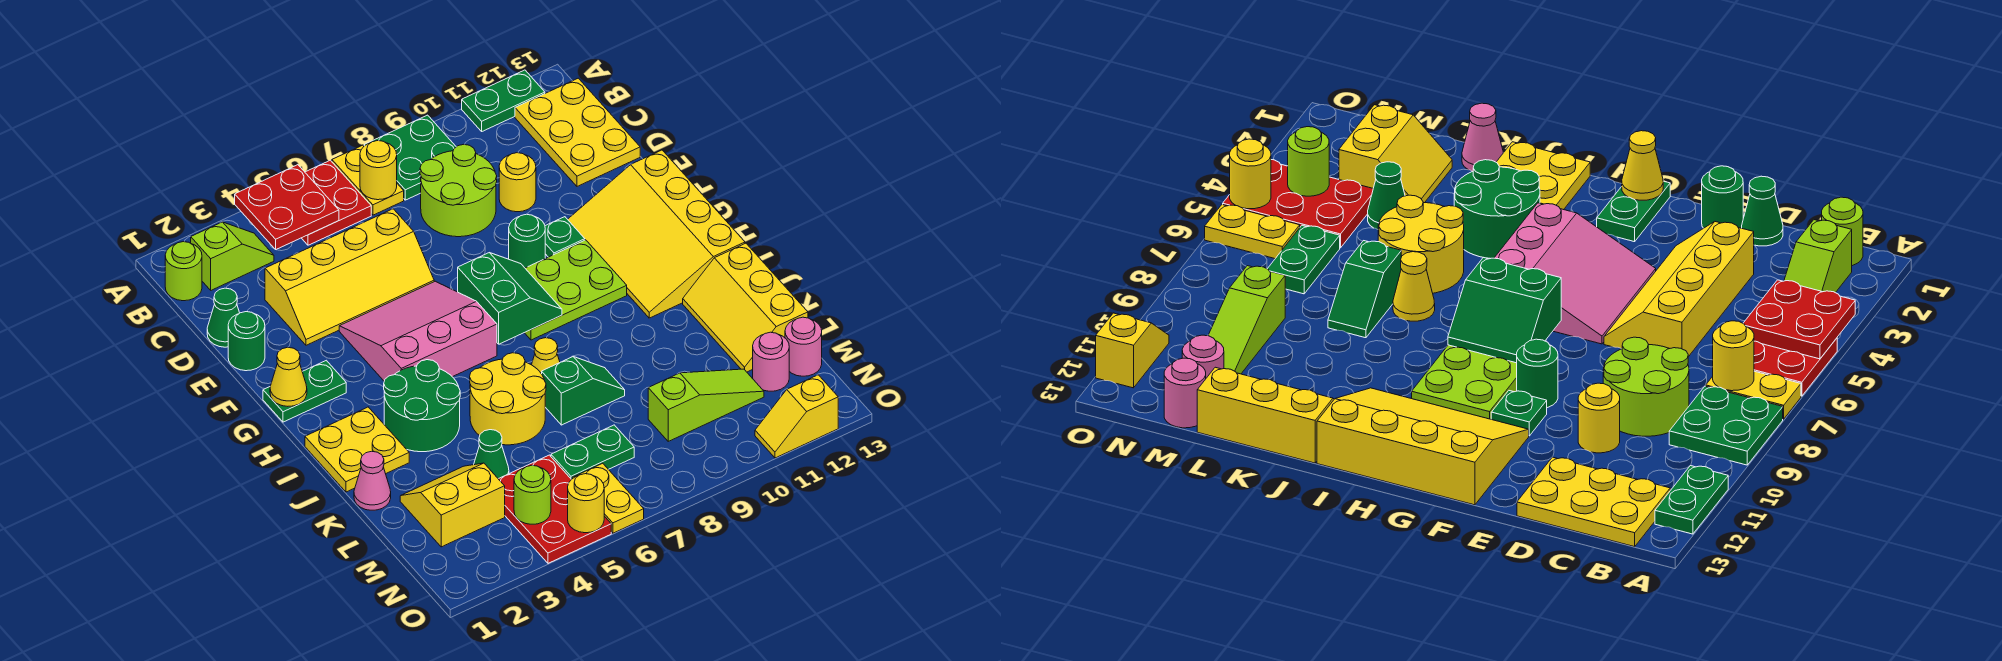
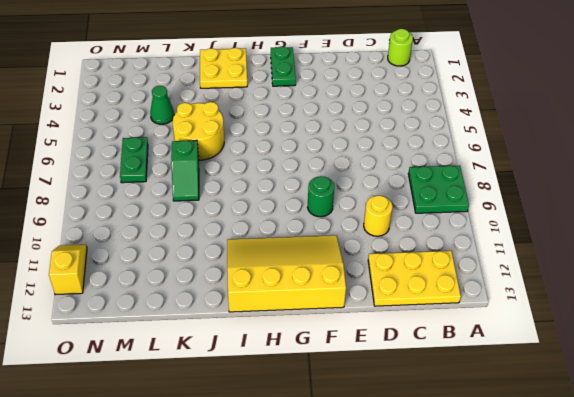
none -> red 2x2 plate [302,160,371,245]
none -> yellow 1x2 plate [332,145,404,215]
none -> green 1x2 plate [462,70,545,131]
none -> lime 1x2 slope [191,222,274,290]

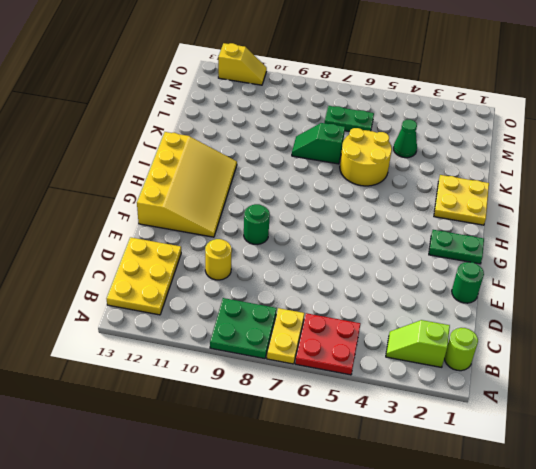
none -> green 1x2 plate [462,70,545,131]
none -> lime 2x2 round brick [420,144,497,237]
none -> green 1x1 cone [207,288,239,347]
none -> yellow 2x4 slope [265,209,434,345]

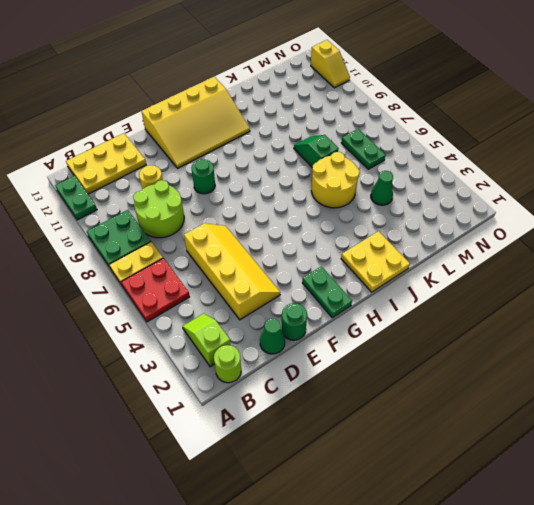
none -> pink 3x3 slope [339,281,497,381]
none -> green 1x1 plate [545,217,585,257]
none -> lime 2x3 plate [525,240,627,340]
none -> green 2x2 round brick [384,360,460,452]

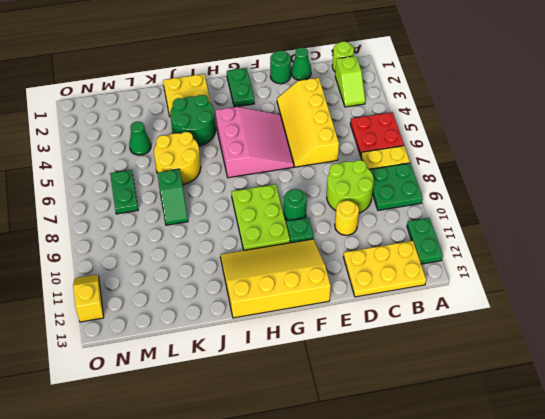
none -> yellow 1x1 cone [532,338,560,374]
none -> yellow 2x3 slope [683,243,808,372]
none -> pink 1x1 cone [354,451,391,510]
none -> yellow 2x2 slope [400,463,505,547]

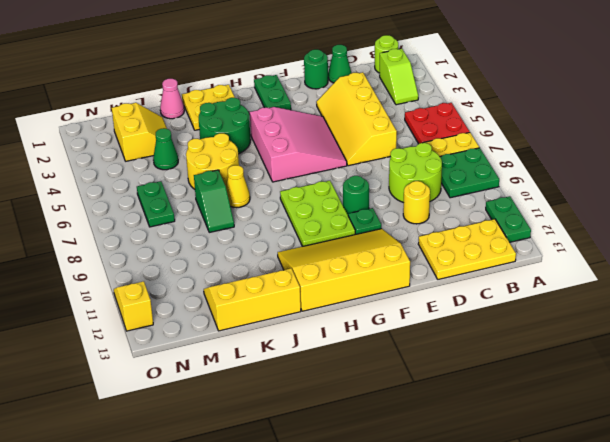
none -> red 2x3 plate [499,455,611,563]
none -> lime 1x3 slope [648,369,764,441]
none -> pink 1x1 round brick [753,332,789,391]
none -> pink 1x1 round brick [785,317,822,376]

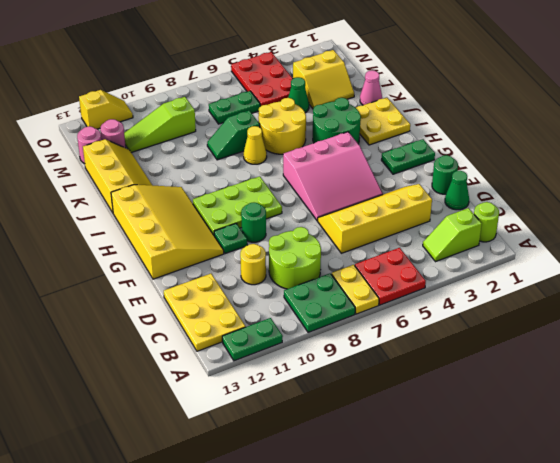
none -> yellow 1x2 plate [572,463,644,533]
none -> red 2x2 plate [235,165,339,249]
none -> yellow 1x1 round brick [360,141,397,200]
none -> yellow 1x1 cone [270,348,307,406]

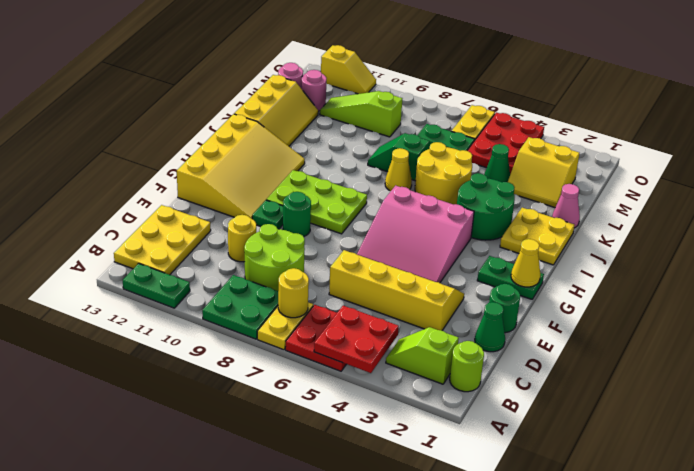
none -> green 2x2 slope [458,253,562,344]
none -> lime 1x1 round brick [514,465,551,524]
none -> yellow 1x1 round brick [568,474,604,533]

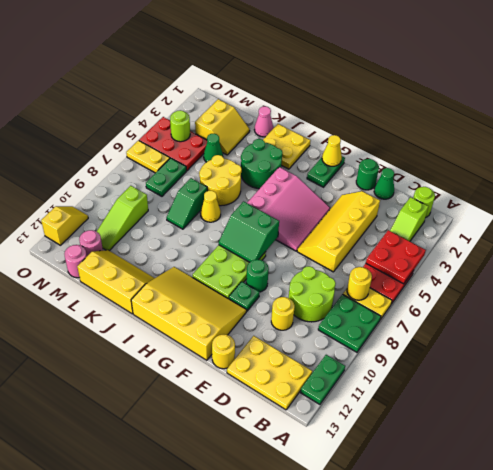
yellow 1x1 round brick [212,334,235,369] -> yellow 1x1 round brick moved to [568,474,604,533]

